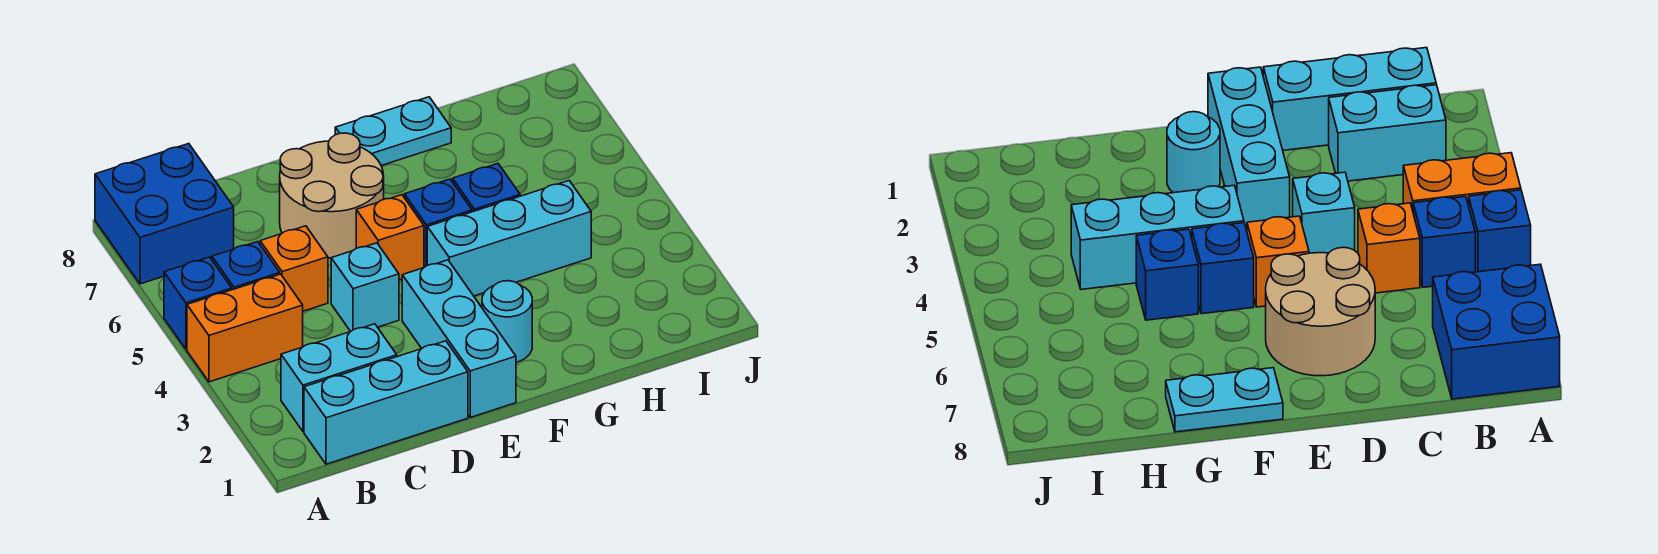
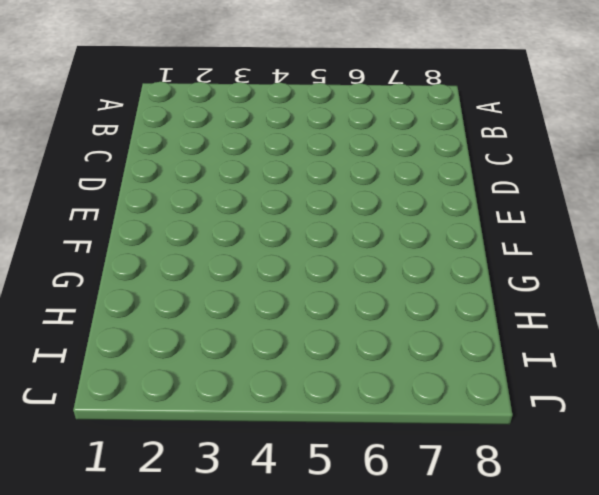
none -> orange 1x2 brick [187,274,303,382]
none -> blue 1x1 brick [164,257,232,349]
none -> blue 2x2 brick [95,144,234,284]

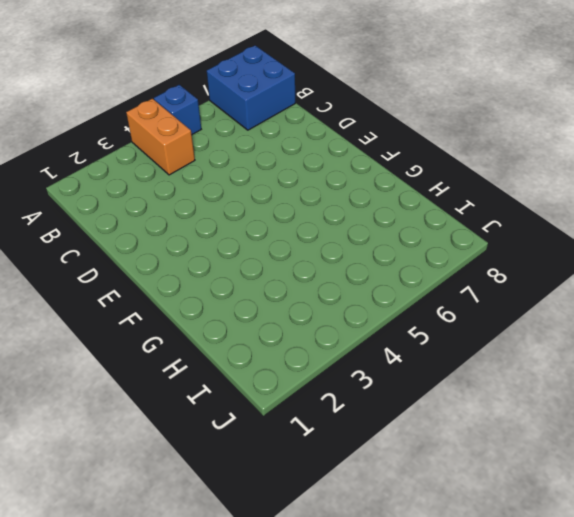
none -> cyan 1x3 brick [304,341,468,464]
none -> cyan 1x2 brick [281,324,397,432]
none -> blue 1x1 brick [212,241,280,290]

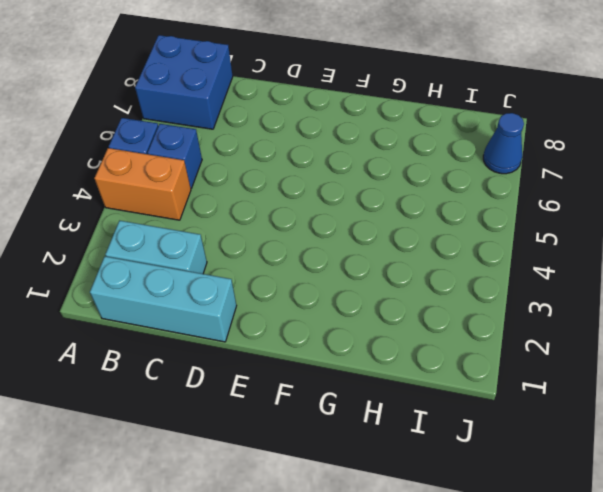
blue 1x1 cone [483,113,524,174] -> none
none -> orange 1x1 brick [260,226,328,311]
none -> cyan 1x1 brick [331,243,399,331]
none -> tan 2x2 round brick [280,133,384,258]

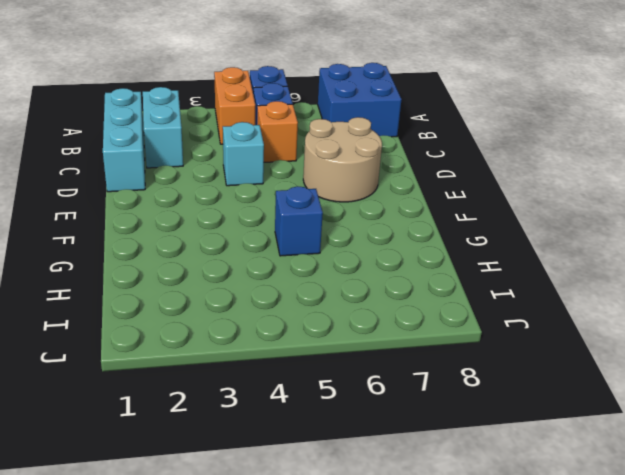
none -> cyan 1x3 brick [402,260,516,417]
none -> orange 1x1 brick [356,195,424,280]
none -> cyan 1x1 round brick [482,281,532,362]

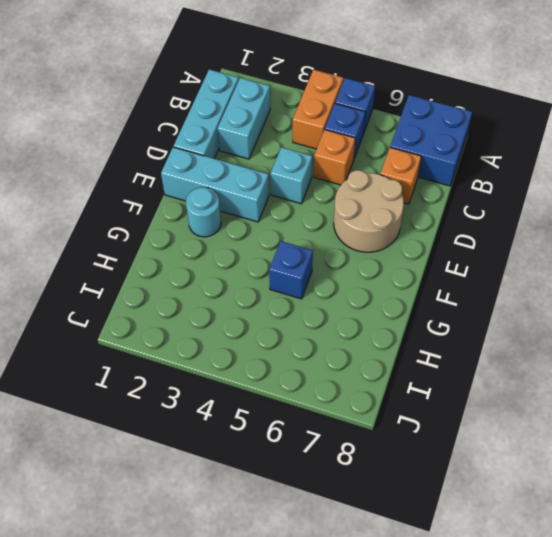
orange 1x1 brick [380,148,421,204] -> orange 1x1 brick moved to [356,195,424,280]
none -> cyan 1x3 brick [427,181,591,296]
none -> blue 1x1 brick [404,179,472,267]
none -> cyan 1x2 plate [335,97,451,166]

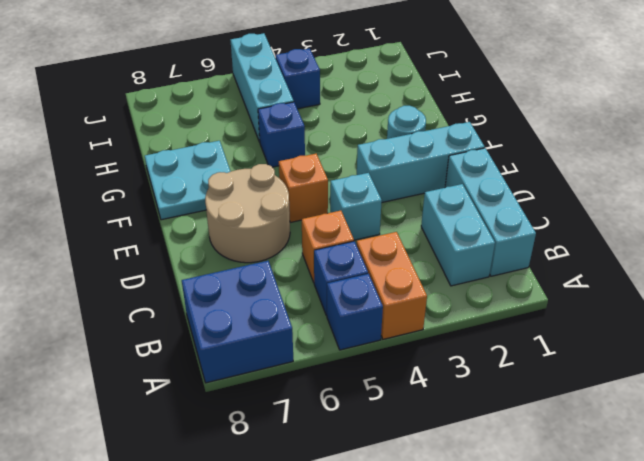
cyan 2x2 plate [145,141,231,220] -> cyan 1x2 plate [335,97,451,166]
cyan 1x3 brick [231,33,294,142] -> cyan 1x3 brick moved to [427,181,591,296]
blue 1x1 brick [276,49,320,109] -> blue 1x1 brick moved to [404,179,472,267]

